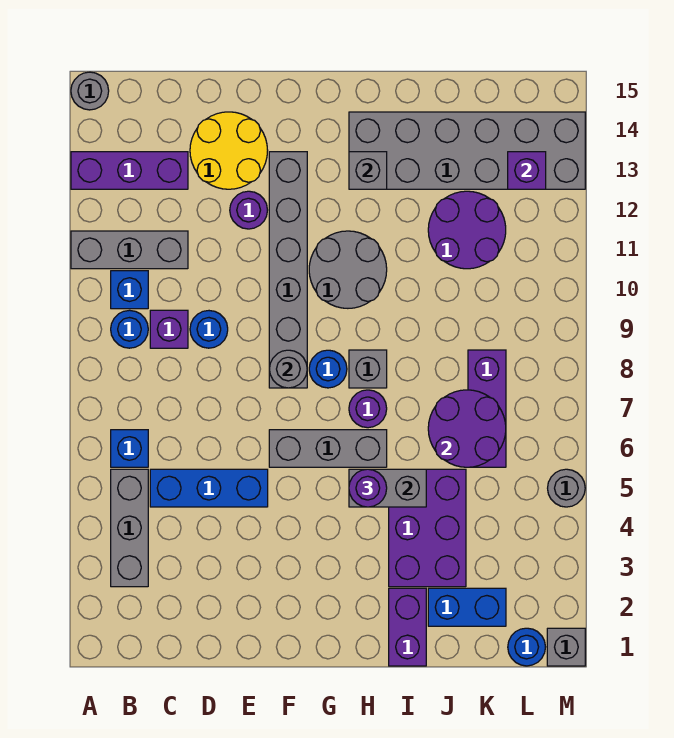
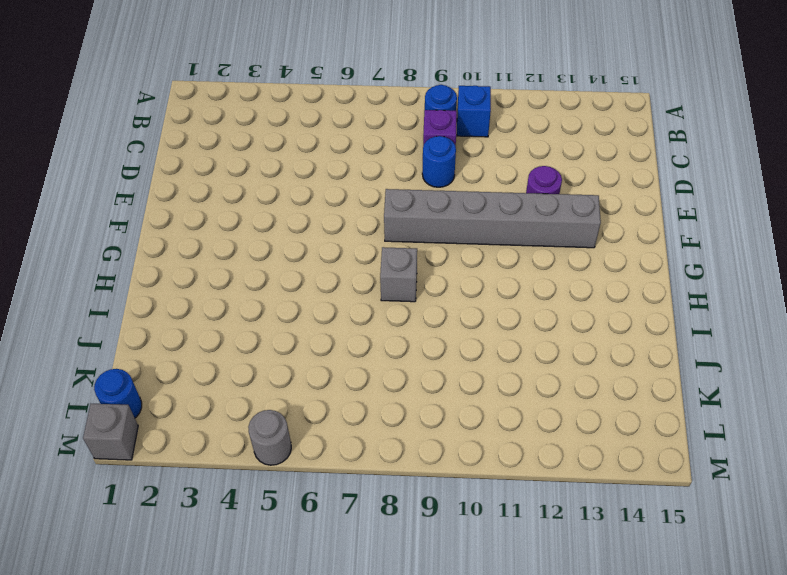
none -> grey 1x3 brick [71,231,188,269]
none -> purple 1x3 brick [71,152,188,189]
none -> grey 1x1 round brick [71,72,109,110]
none -> grey 1x3 brick [111,469,148,587]

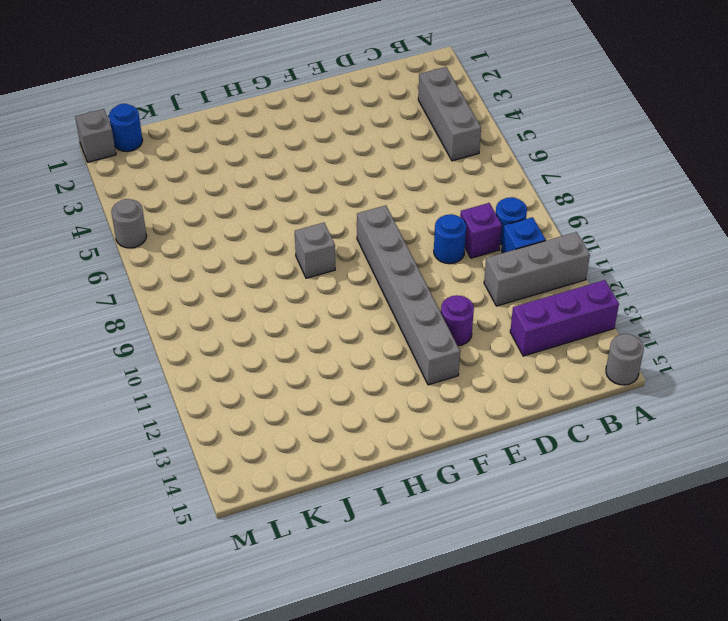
none -> blue 1x1 brick [111,430,148,467]
none -> blue 1x3 brick [150,469,268,507]
none -> yellow 2x2 round brick [190,112,268,189]
none -> grey 1x3 brick [269,430,387,467]

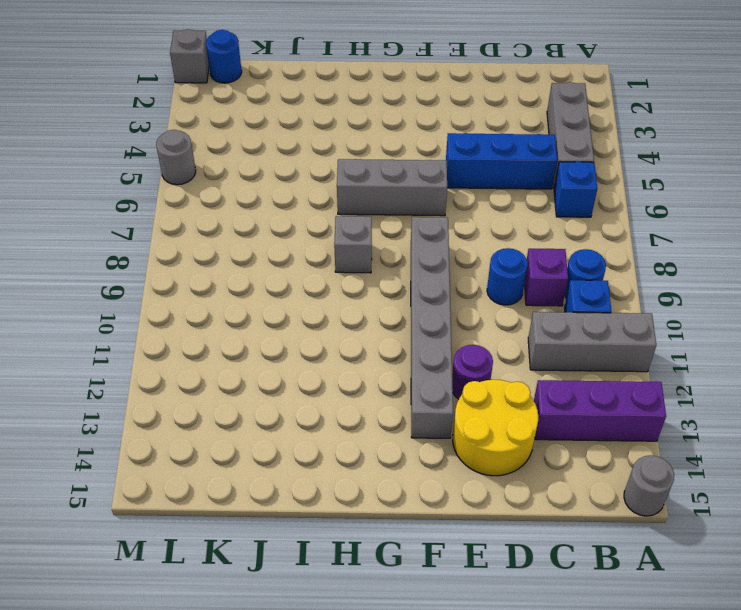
none -> blue 1x1 round brick [309,350,347,388]
none -> grey 2x2 round brick [309,231,387,308]
none -> purple 1x1 round brick [349,390,387,428]
none -> grey 2x6 brick [349,112,585,189]

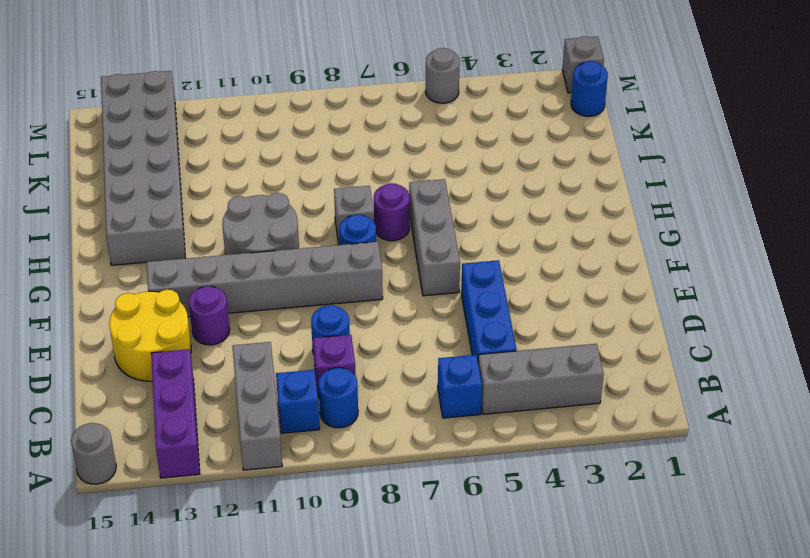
none -> purple 1x2 brick [389,588,426,666]
none -> purple 2x3 brick [389,469,466,587]
none -> blue 1x2 brick [428,588,506,626]
none -> purple 2x2 round brick [428,191,506,269]

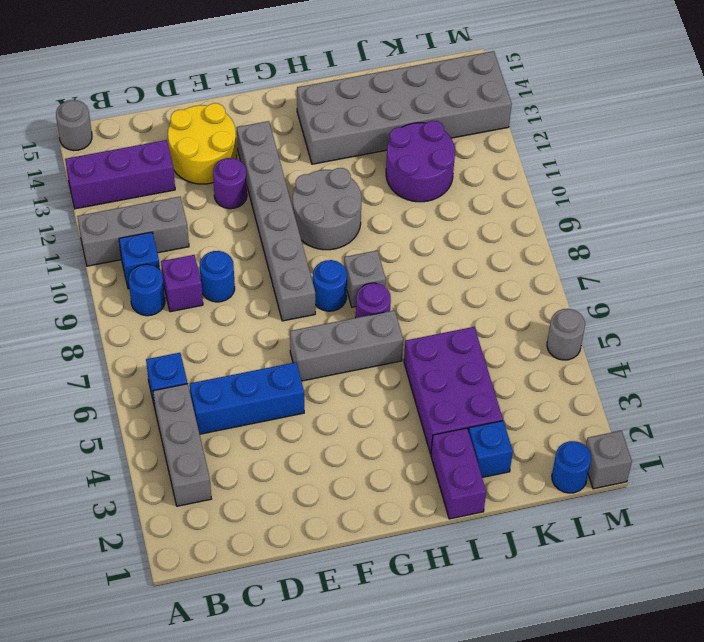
blue 1x1 brick [469,421,513,478] -> blue 1x2 brick [428,588,506,626]
none -> purple 1x3 brick [468,350,506,467]
none -> grey 1x1 round brick [269,350,307,388]
none -> grey 1x2 brick [349,469,426,507]
none -> grey 1x1 brick [349,152,387,189]

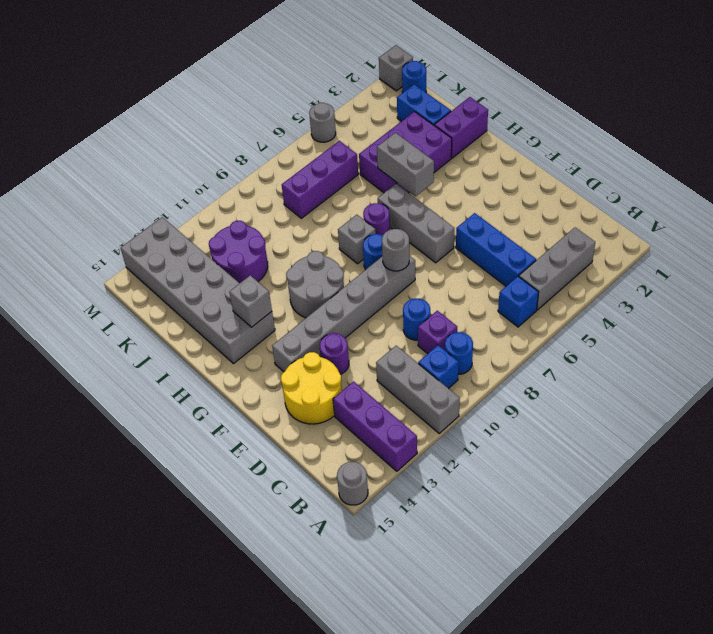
none -> purple 2x2 round brick [428,390,506,467]
none -> purple 1x1 brick [508,152,546,189]
none -> purple 1x1 round brick [349,469,387,507]

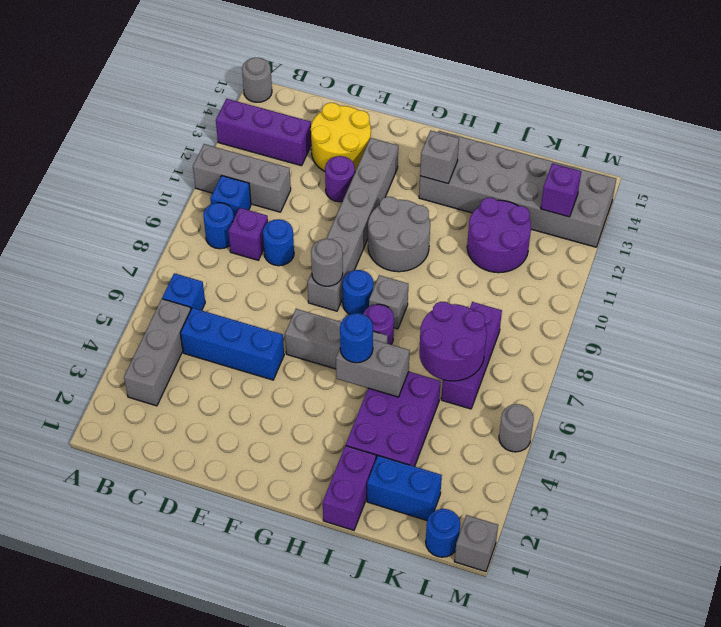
blue 1x1 round brick [340,313,373,363] -> purple 1x1 round brick [349,469,387,507]

